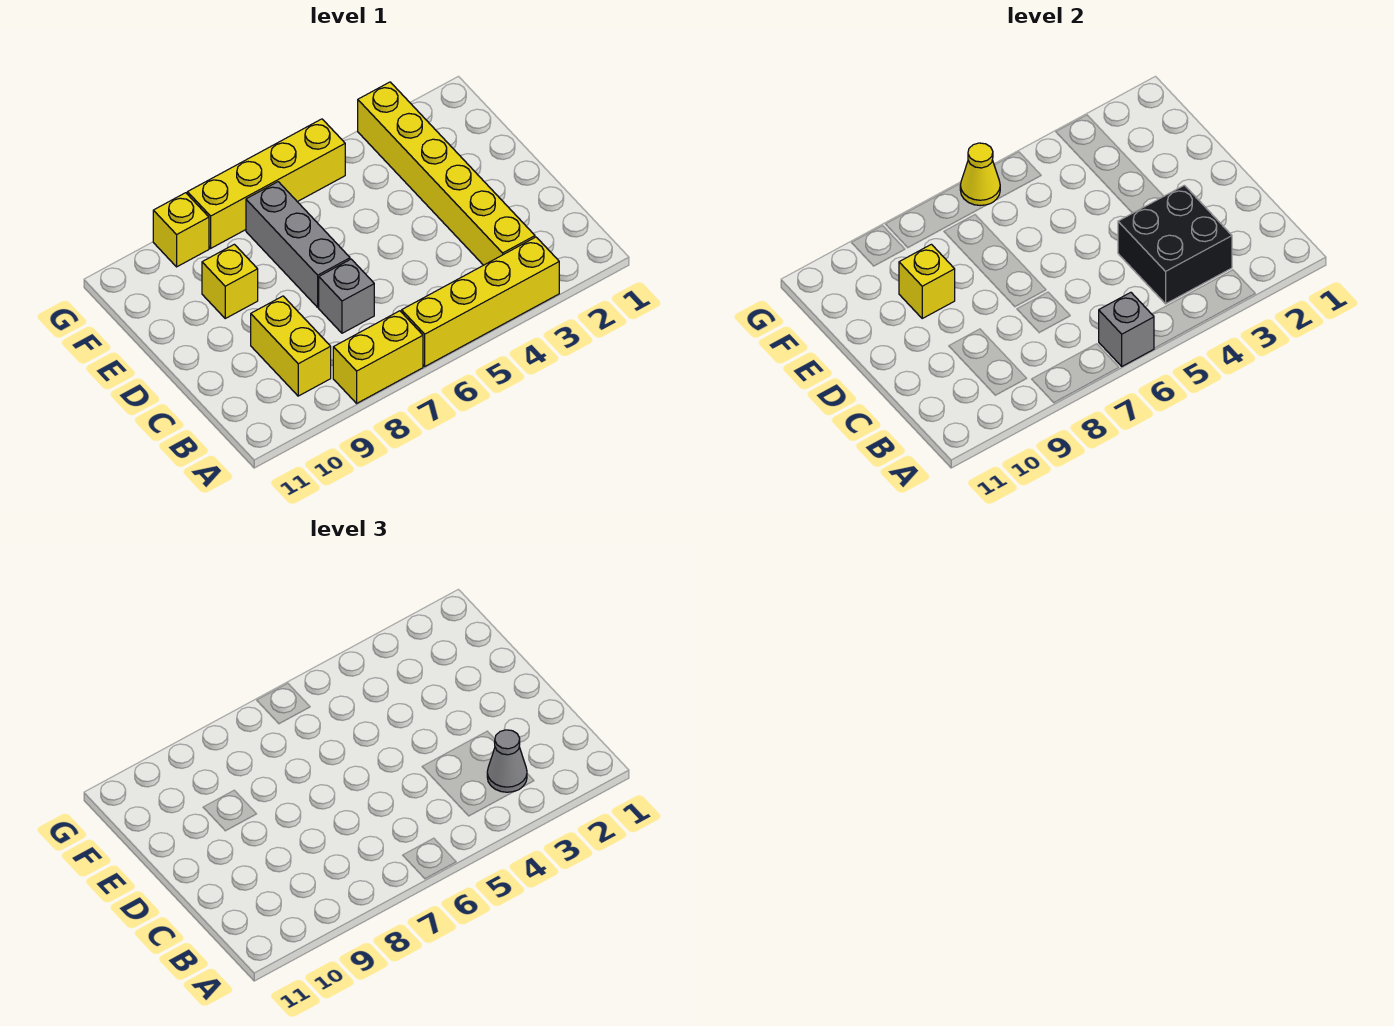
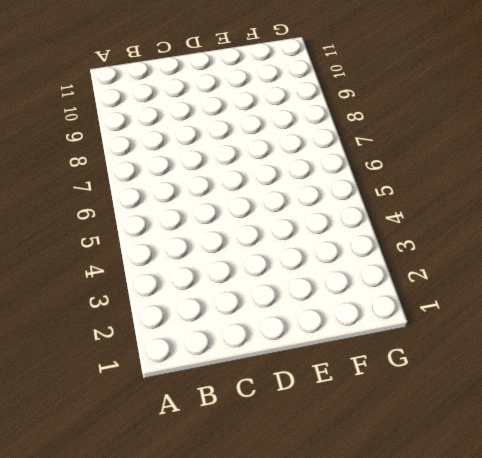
none -> yellow 1x4 brick [402,237,559,366]
none -> yellow 1x2 brick [333,311,423,403]
none -> yellow 1x6 brick [358,82,535,265]

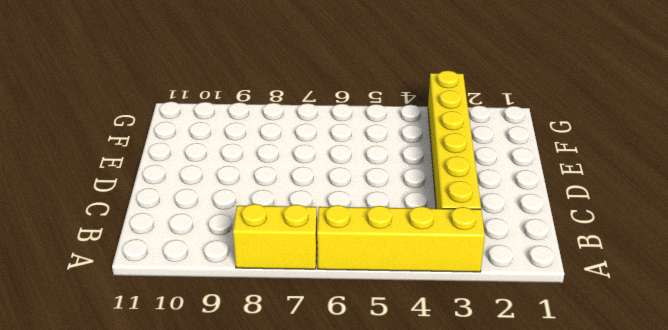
none -> yellow 1x2 brick [251,296,331,396]
none -> grey 1x1 brick [319,259,374,333]
none -> grey 1x3 brick [246,182,350,307]

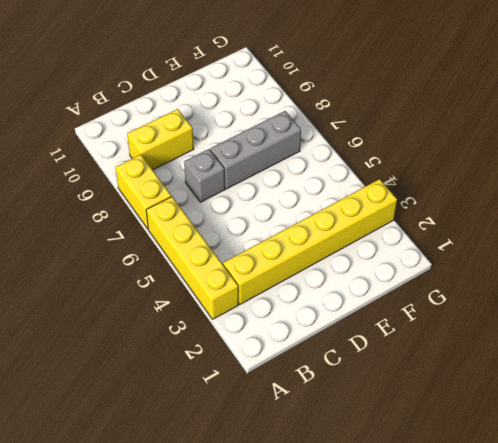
none -> yellow 1x1 brick [202,244,258,318]
none -> yellow 1x4 brick [187,119,345,248]
none -> yellow 1x1 brick [153,193,209,267]

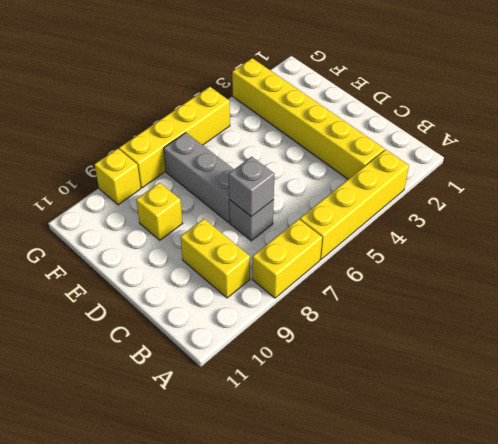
grey 1x1 brick [229,157,275,217] -> grey 1x1 brick moved to [1099,292,1154,366]
none -> black 2x2 brick [1118,185,1232,304]
none -> yellow 1x1 brick [899,244,955,318]
none -> yellow 1x1 cone [960,143,1000,205]

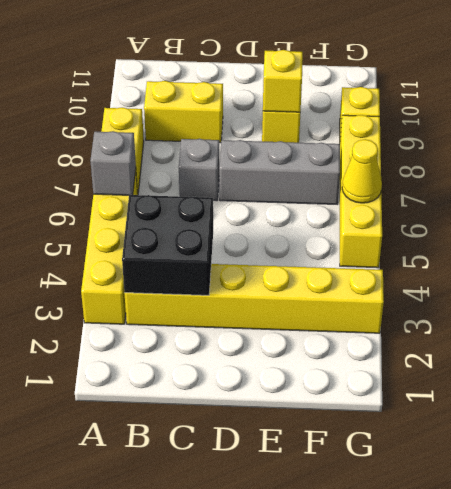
none -> grey 1x1 cone [487,730,527,792]

